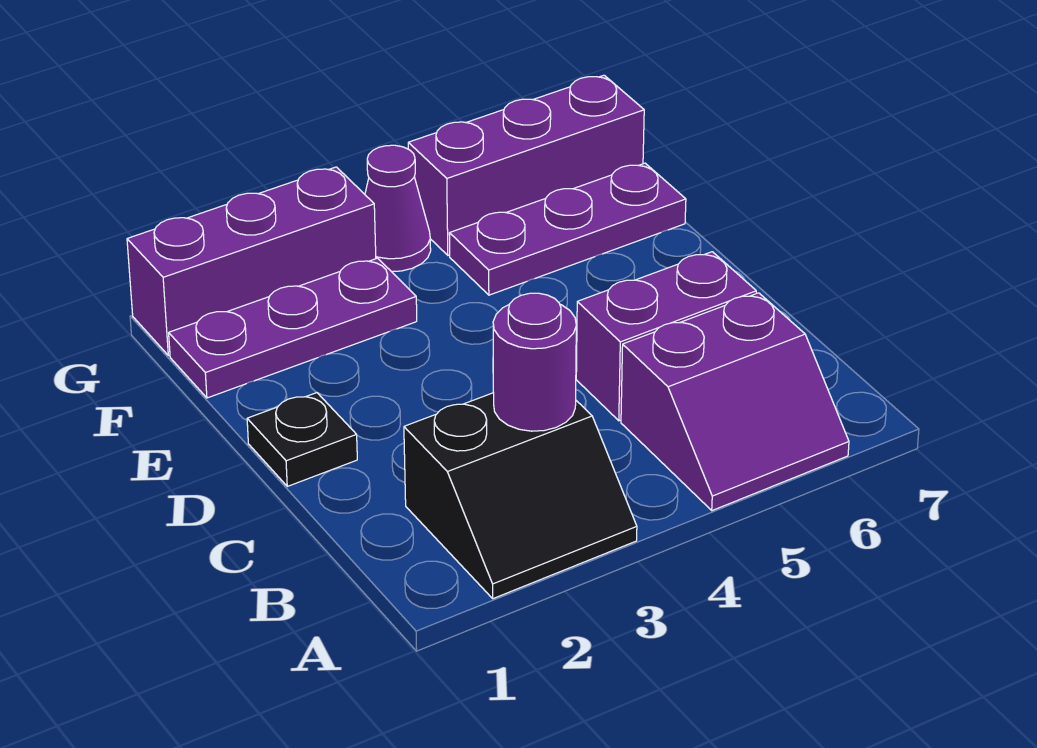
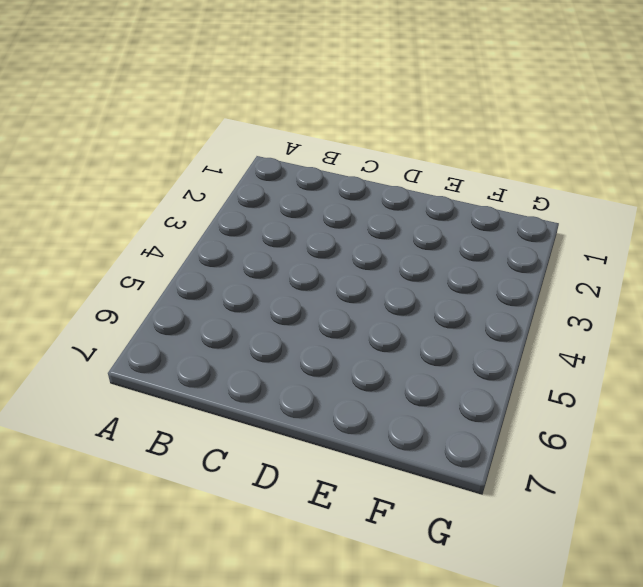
none -> black 2x2 slope [404,393,637,599]
none -> purple 2x2 slope [621,293,849,510]

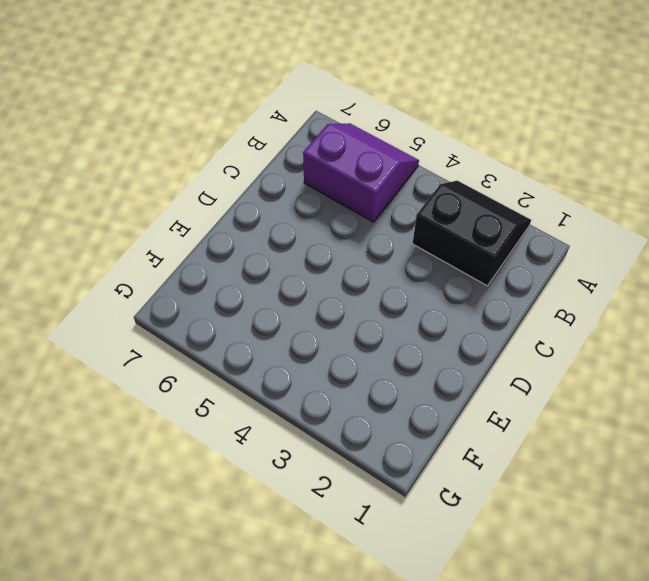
none -> purple 1x2 brick [576,252,756,421]
none -> black 1x1 plate [247,393,357,486]

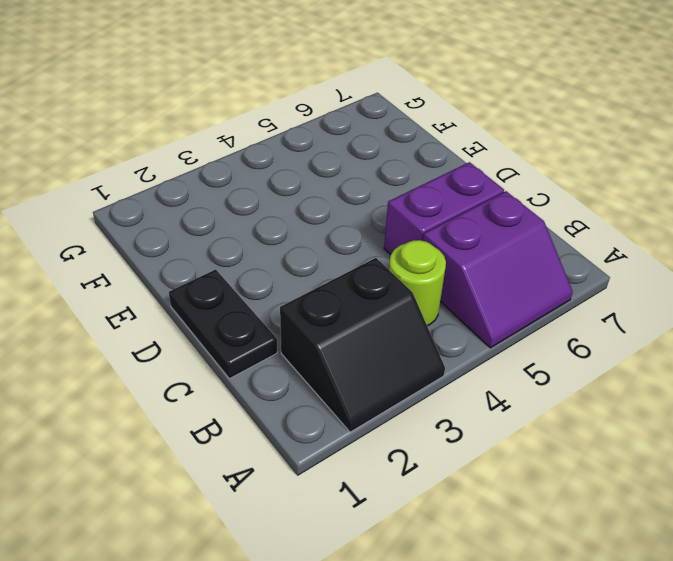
lime 1x1 round brick [389,240,446,326] -> none
black 1x2 plate [169,269,277,379] -> black 1x1 plate [247,393,357,486]
none -> purple 1x3 plate [169,258,417,398]
none -> purple 1x3 plate [449,163,686,295]

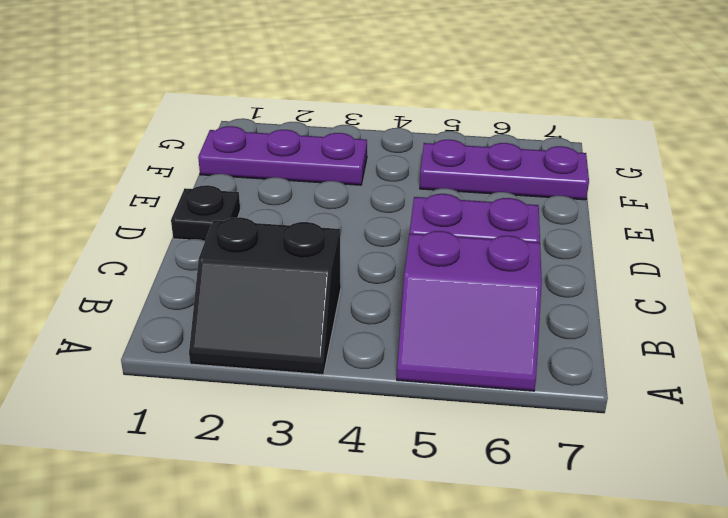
none -> purple 1x3 brick [127,167,376,356]
none -> purple 1x1 cone [365,145,431,272]

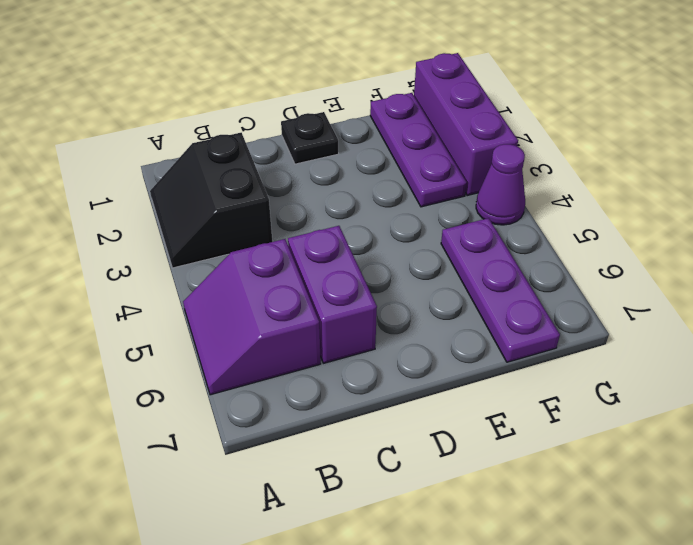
none -> purple 1x3 brick [408,75,644,255]
none -> purple 1x1 round brick [493,293,576,431]

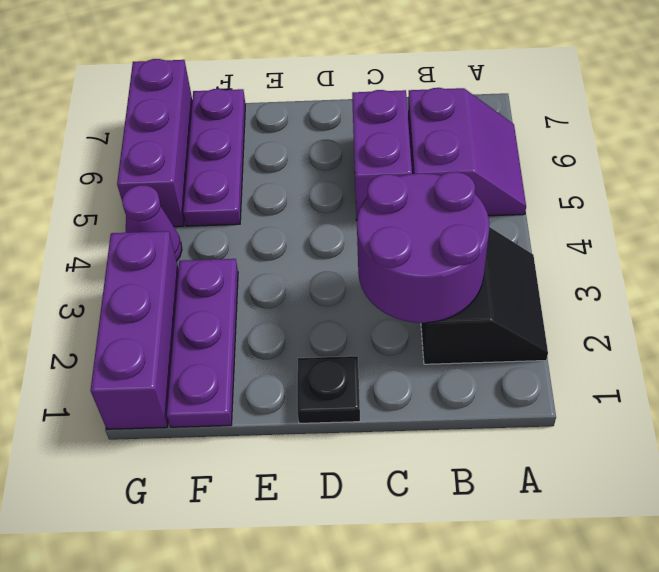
purple 2x2 round brick [357,172,489,323] -> purple 1x1 round brick [493,293,576,431]

